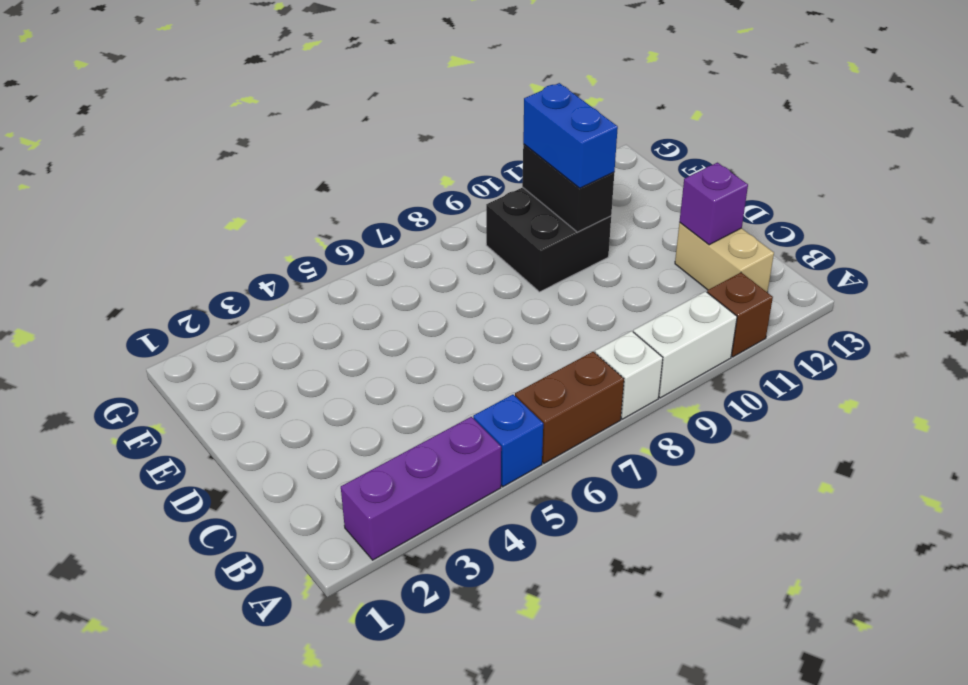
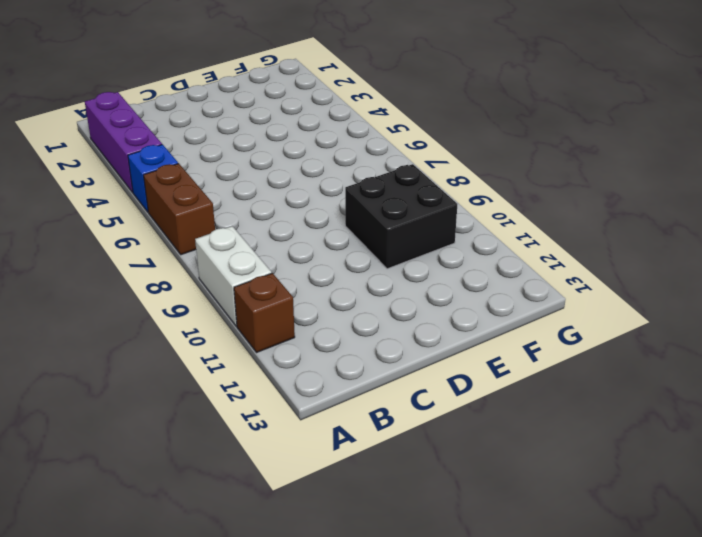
none -> white 1x1 brick [595,331,663,419]
none -> tan 1x2 brick [675,223,774,292]

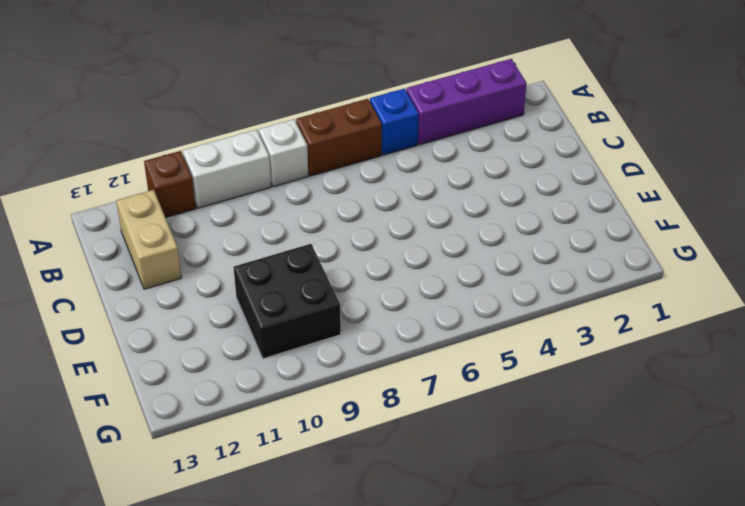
none -> purple 1x1 brick [679,163,748,245]
none -> black 1x2 brick [522,144,614,232]

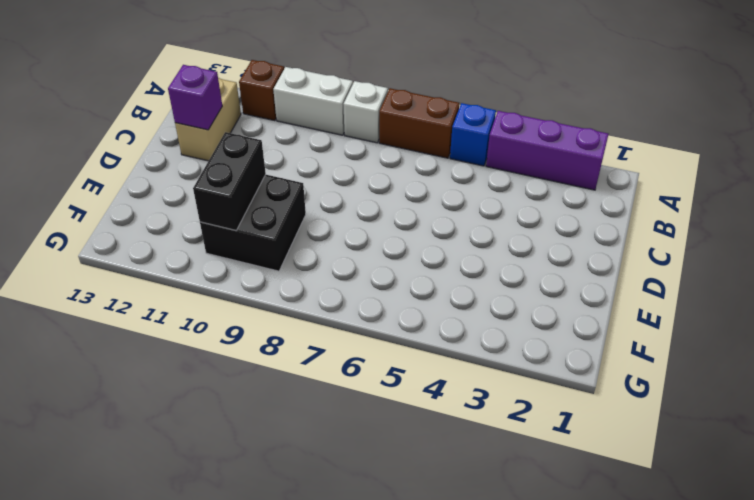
none -> blue 1x2 brick [523,83,618,188]

